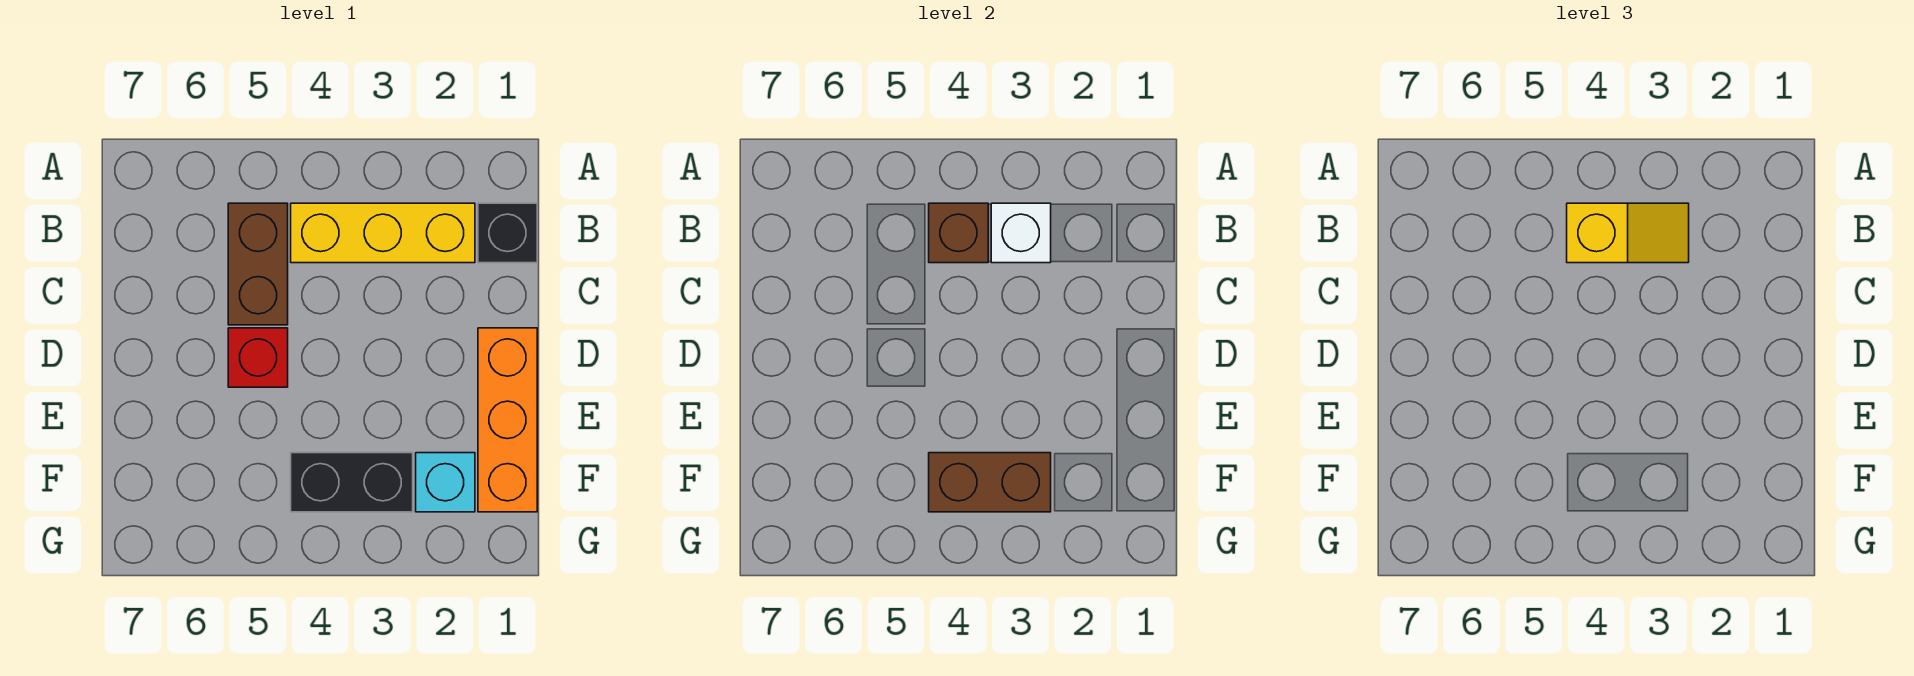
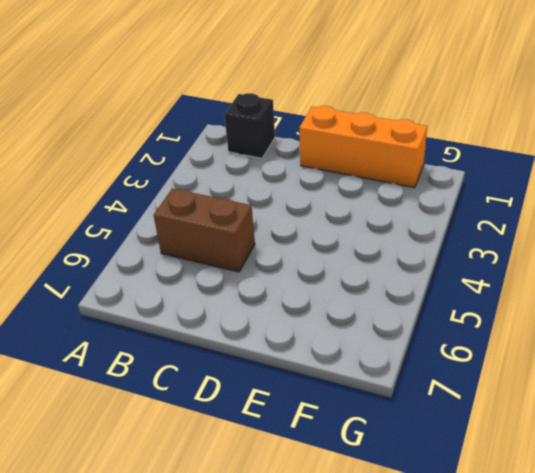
none -> yellow 1x3 brick [291,203,475,263]
none -> red 1x1 brick [228,328,288,387]

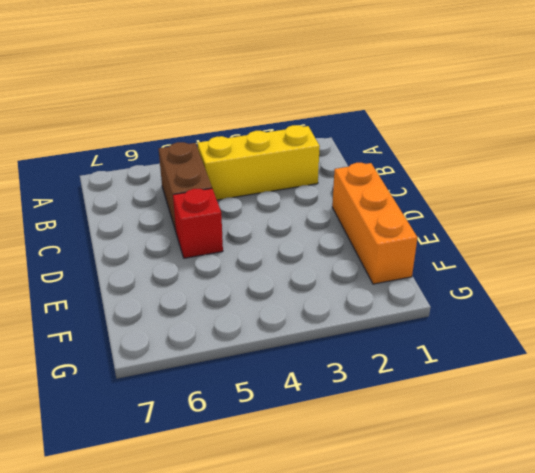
none -> black 1x1 brick [478,203,537,263]
none -> cyan 1x1 brick [416,453,475,512]

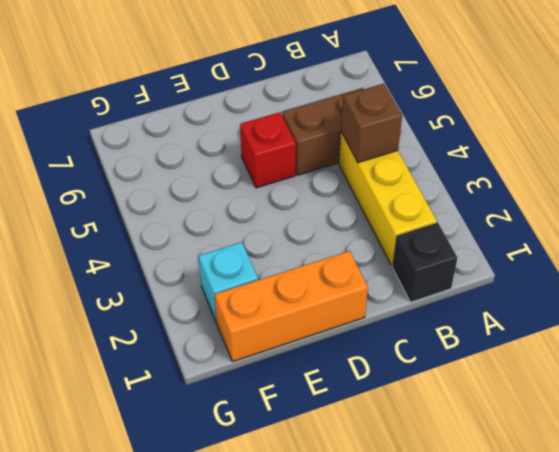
none -> black 1x2 brick [291,453,413,512]
none -> white 1x1 brick [991,203,1051,263]

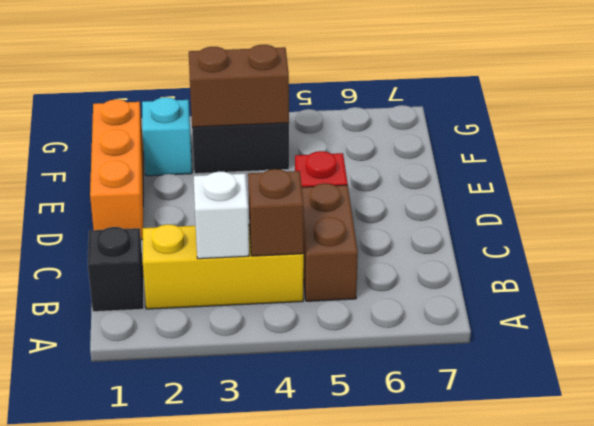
none -> yellow 1x2 slope [1567,203,1689,263]

